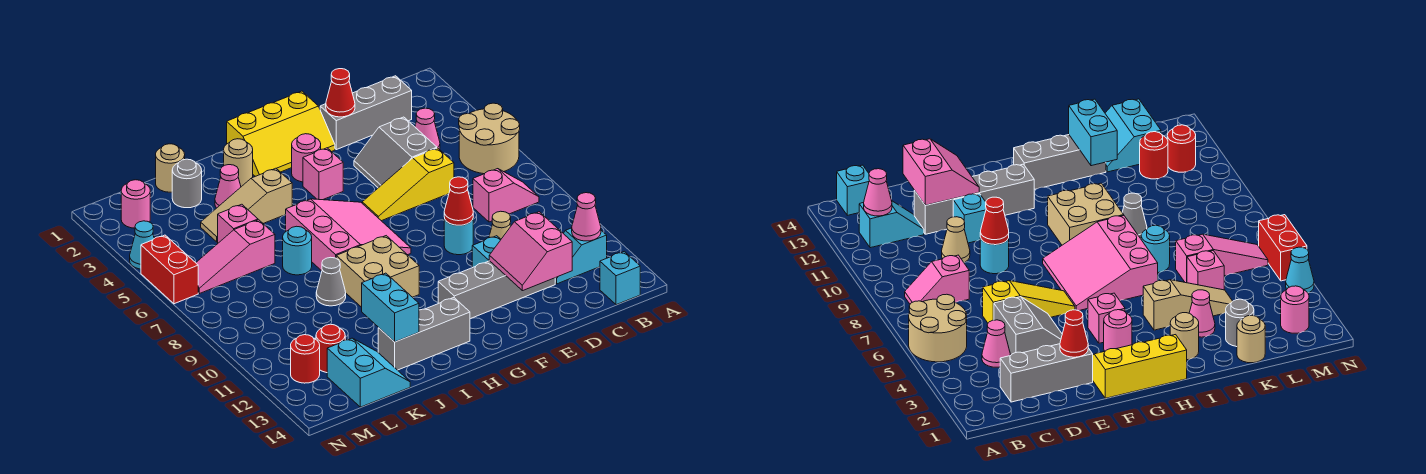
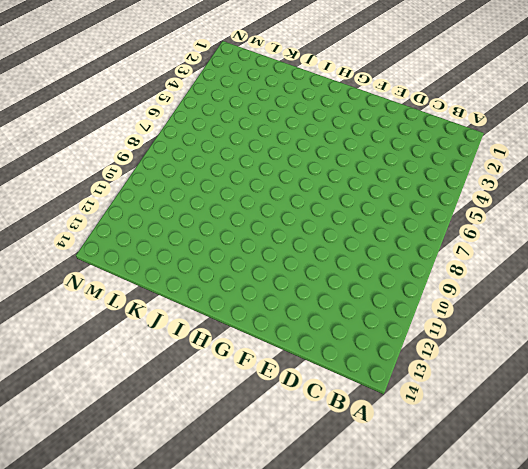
none -> tan 2x2 round brick [459,103,520,174]
none -> pink 1x2 slope [473,169,539,222]
none -> cyan 1x2 slope [555,228,607,284]
none -> cyan 1x1 brick [600,252,640,305]

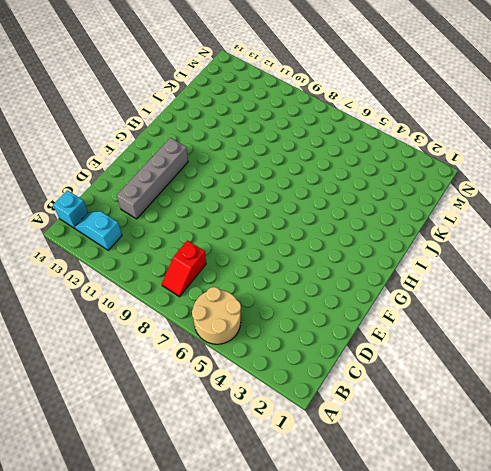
red 1x2 slope [162,240,206,297] -> pink 1x2 slope [473,169,539,222]
cyan 1x2 slope [75,211,122,250] -> cyan 1x2 slope turned to [555,228,607,284]
none -> grey 1x3 brick [320,76,412,150]
none -> pink 1x1 cone [415,108,440,150]
none -> grey 2x2 slope [354,117,437,188]
none -> yellow 1x3 slope [362,148,454,221]

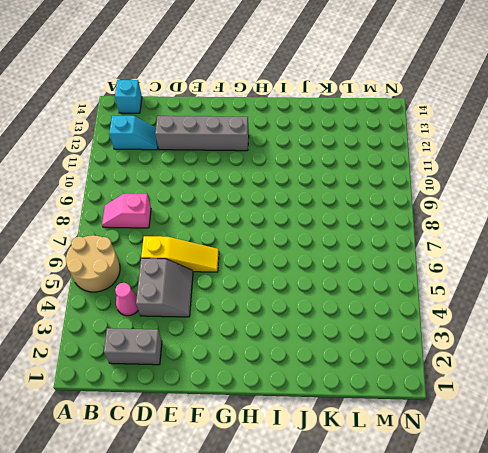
grey 1x2 brick [104,328,162,365] -> grey 1x3 brick [320,76,412,150]
none -> tan 1x1 cone [489,211,511,239]
none -> cyan 1x1 round brick [444,218,473,255]
none -> cyan 1x1 brick [472,236,501,268]
none -> yellow 2x3 slope [227,91,335,176]

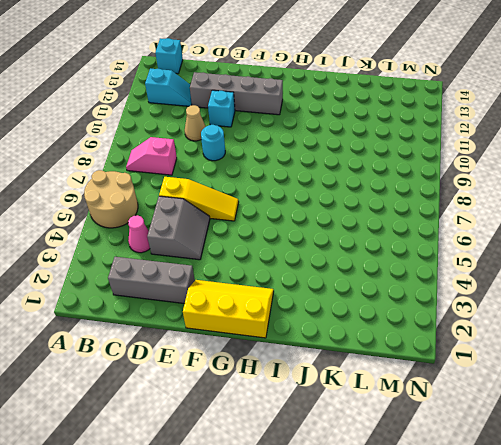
none -> pink 1x1 round brick [292,134,321,182]
none -> pink 1x1 brick [303,148,343,200]
none -> pink 3x3 slope [286,199,411,271]
none -> tan 2x2 brick [336,236,419,307]

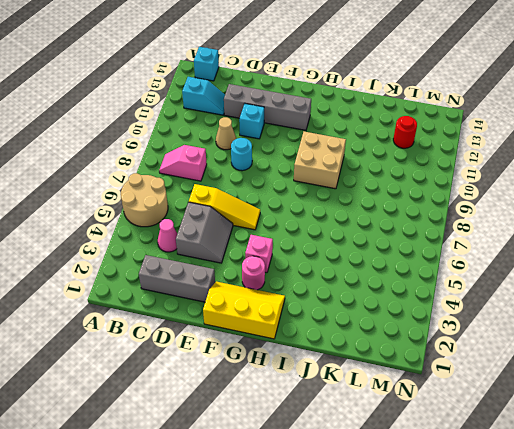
none -> pink 3x3 slope [286,199,411,271]
none -> grey 1x3 brick [378,298,470,370]
none -> tan 1x1 round brick [224,139,253,187]
none -> tan 1x3 slope [201,168,292,242]

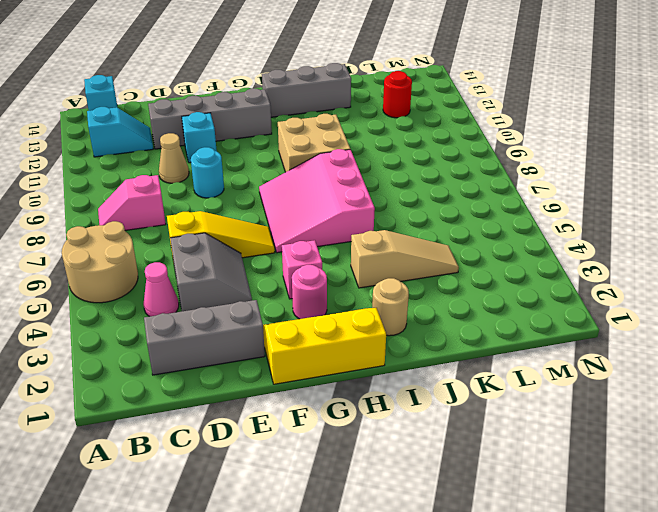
none -> pink 1x1 cone [215,165,241,208]
none -> cyan 1x1 round brick [283,226,312,275]
none -> grey 1x1 cone [316,257,346,306]
none -> tan 1x1 round brick [156,144,185,192]

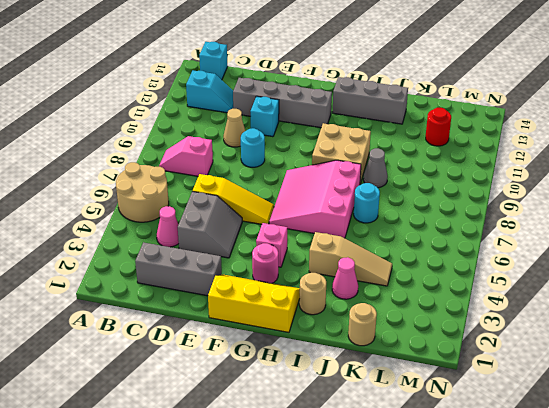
none -> grey 1x1 round brick [172,159,202,208]
none -> pink 1x1 brick [218,204,258,243]
none -> pink 1x3 slope [196,220,275,294]
none -> cyan 2x2 slope [327,338,410,407]

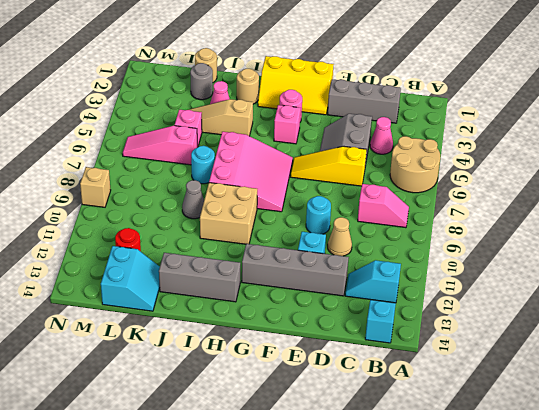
tan 1x1 brick [80,167,111,207] -> none
none -> pink 1x1 round brick [121,180,150,228]
none -> red 1x1 round brick [291,335,320,383]
none -> cyan 1x1 cone [130,221,154,269]
none -> red 1x2 brick [141,235,198,304]

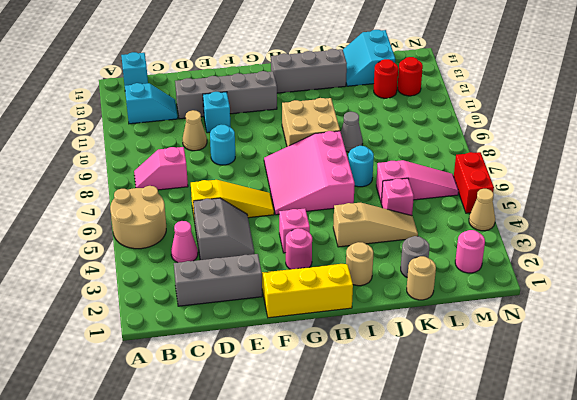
tan 1x1 cone [469,189,495,231] -> cyan 1x1 cone [130,221,154,269]
none -> pink 1x1 cone [215,165,241,208]
none -> pink 1x1 cone [572,193,601,241]
none -> pink 2x2 slope [489,212,572,291]
none -> red 1x1 cone [326,69,355,117]

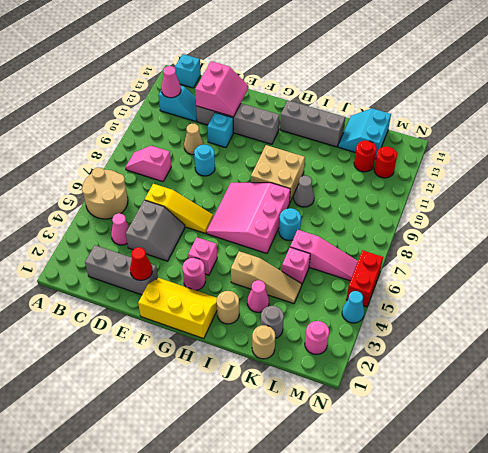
none -> red 1x1 cone [444,177,473,225]
none -> cyan 1x2 brick [362,273,419,342]

